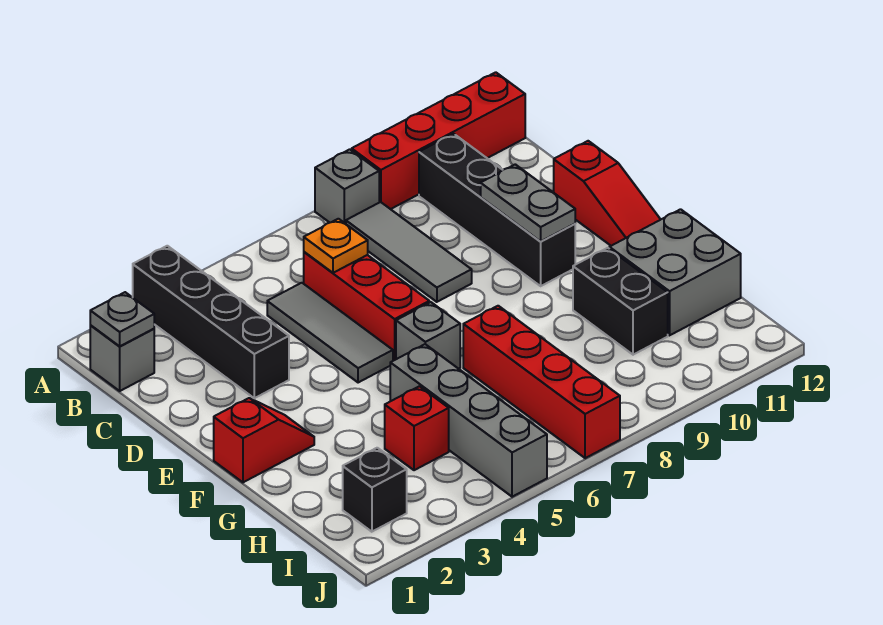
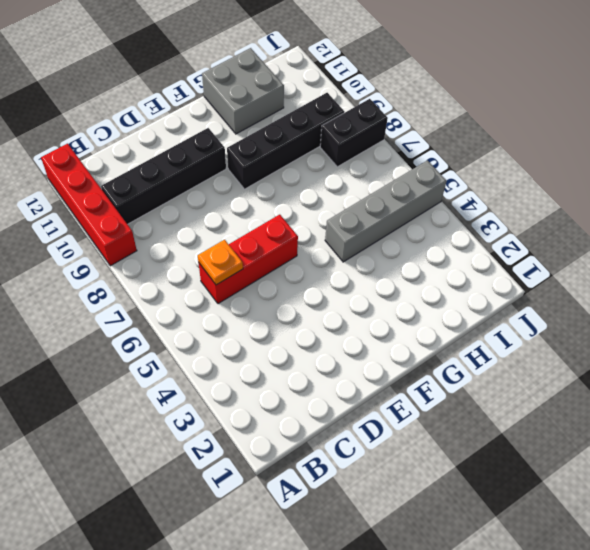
black 1x4 brick [227,93,344,189] -> black 1x4 brick moved to [133,246,289,398]
black 1x2 brick [320,99,388,167] -> black 1x2 brick moved to [573,248,668,355]
none -> grey 1x1 brick [315,149,379,224]
none -> grey 1x1 brick [90,326,154,391]
none -> grey 1x3 tile [346,202,472,302]

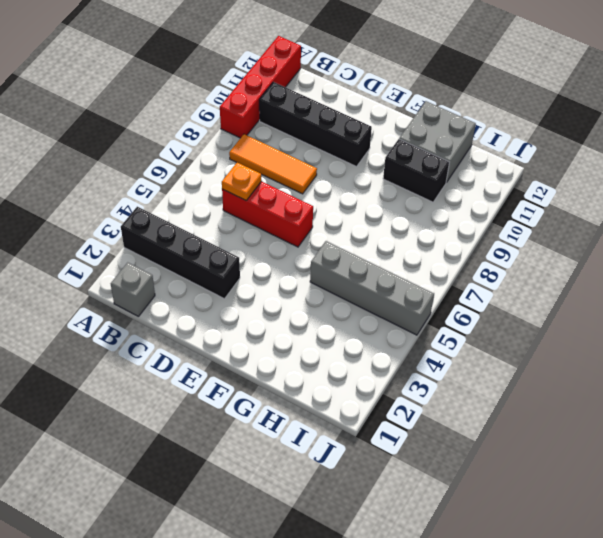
orange 1x3 tile [229,134,317,194] -> grey 1x3 tile [346,202,472,302]
none -> grey 1x1 brick [315,149,379,224]
none -> grey 1x3 tile [267,283,393,383]
none -> red 1x3 slope [554,141,661,246]

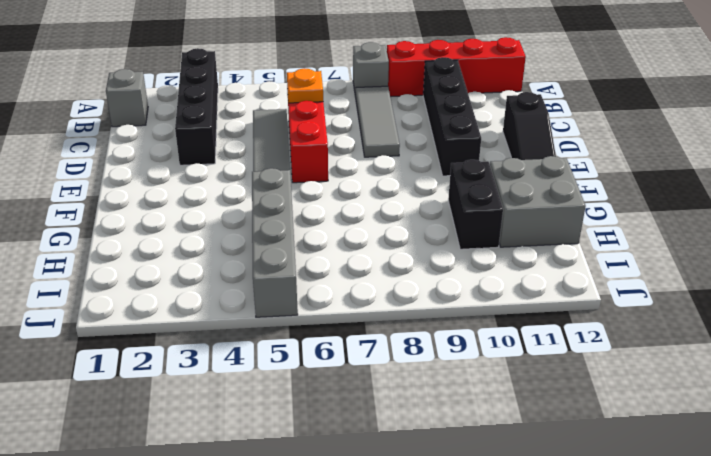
black 1x3 slope [503,92,556,160] -> red 1x3 slope [554,141,661,246]
none -> red 1x2 slope [214,398,314,482]
none -> grey 1x1 brick [396,302,460,369]
none -> red 1x4 brick [463,306,620,458]

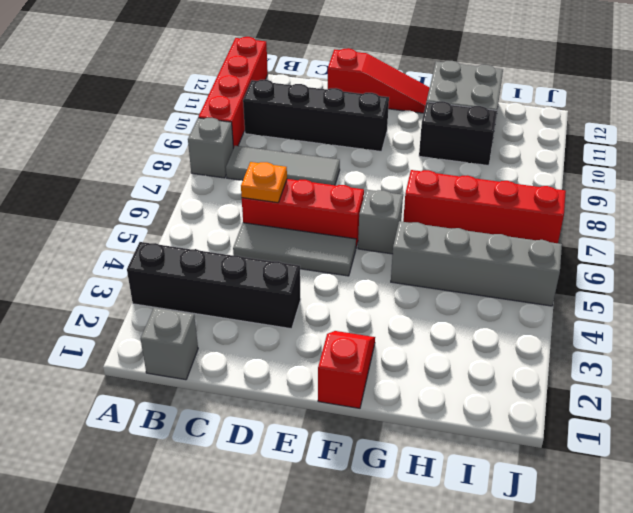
none -> red 1x1 brick [385,386,449,470]
none -> black 1x1 brick [343,448,407,532]
none -> grey 1x1 plate [90,292,154,346]

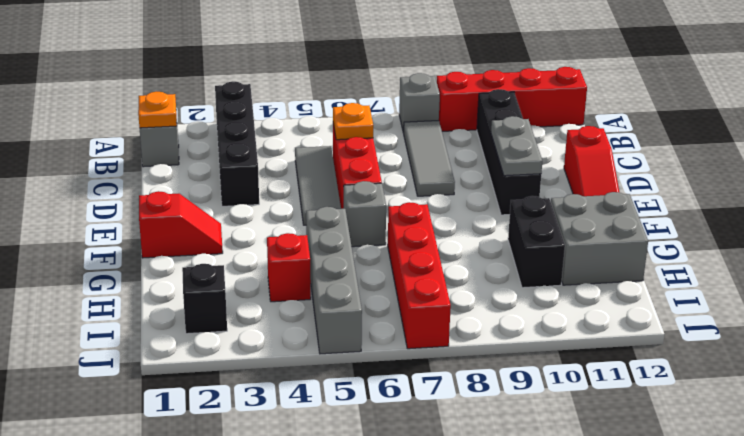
orange 1x1 plate [138,92,177,128] -> grey 1x1 plate [90,292,154,346]

